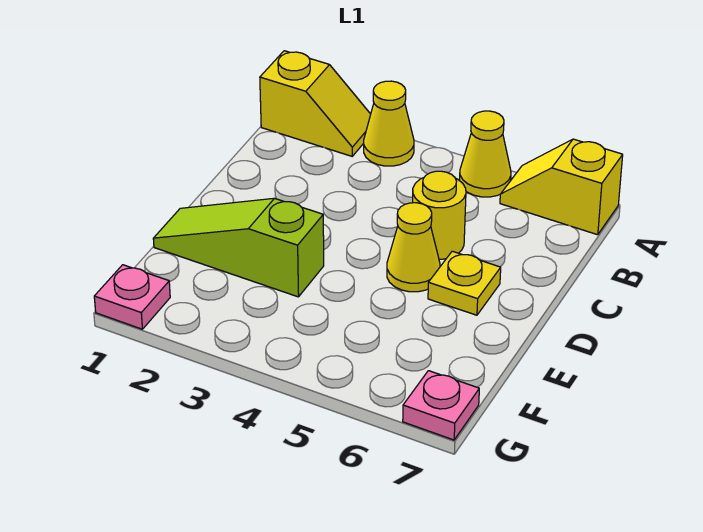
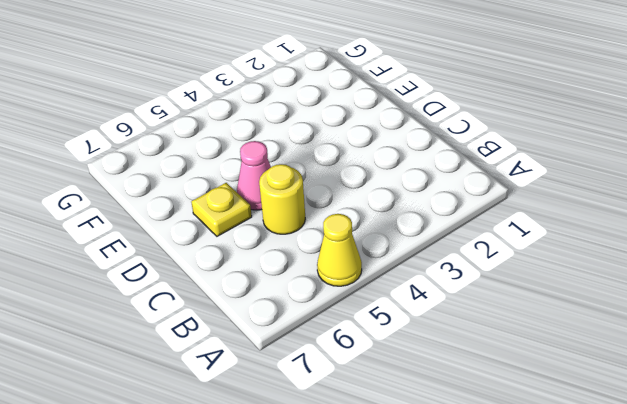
pink 1x1 cone [237,141,271,210] -> yellow 1x1 cone [387,203,440,292]
none -> yellow 1x2 slope [260,51,371,156]
none -> yellow 1x1 cone [364,81,414,166]

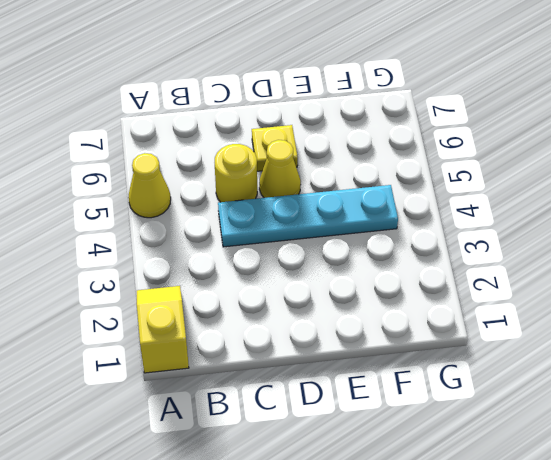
cyan 1x4 plate [218,185,398,247] -> none
none -> yellow 1x1 cone [364,81,414,166]
none -> yellow 1x2 slope [500,139,623,235]

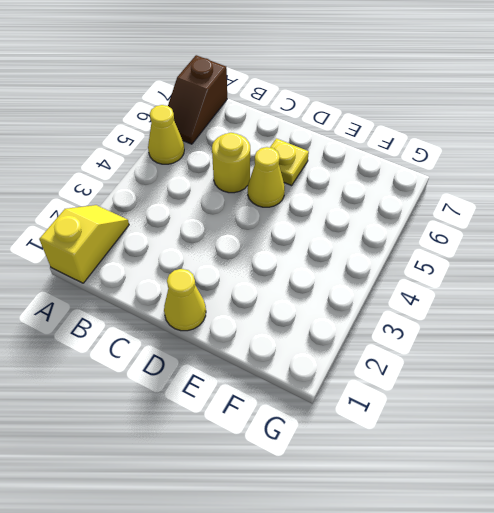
brown 1x2 slope [168,55,227,144] -> yellow 1x2 slope [500,139,623,235]
yellow 1x1 cone [164,269,206,331] -> yellow 1x1 cone moved to [364,81,414,166]
none -> lime 1x3 slope [153,198,324,297]
none -> pink 1x1 plate [94,265,170,329]

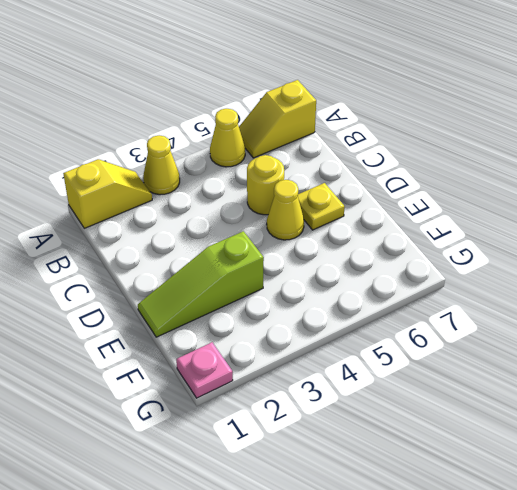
none -> pink 1x1 plate [403,371,479,440]

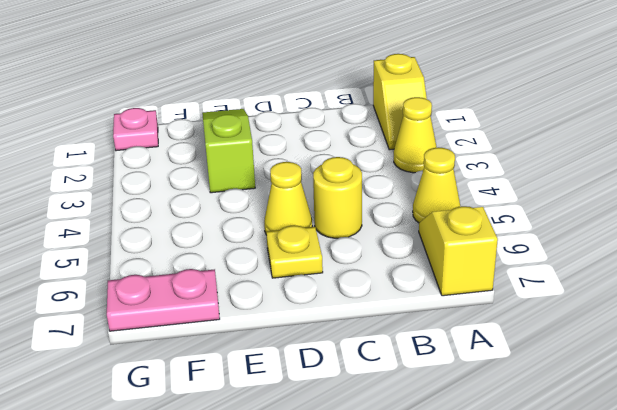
pink 1x2 plate [107,269,220,331] -> pink 1x1 plate [403,371,479,440]

